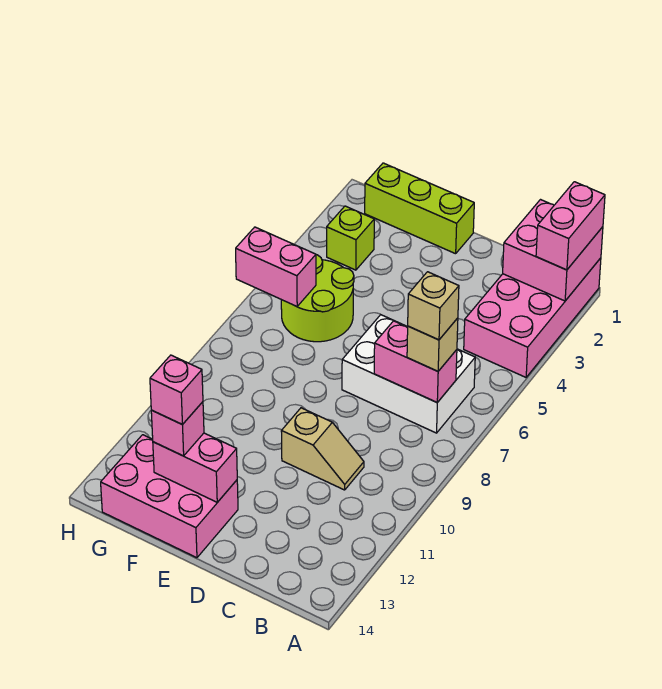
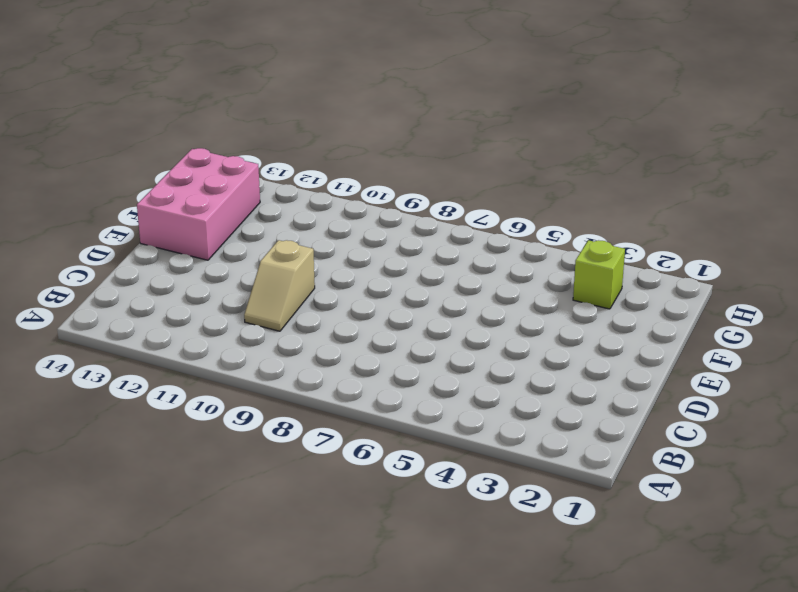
none -> pink 2x4 brick [464,258,601,377]
none -> white 2x3 brick [342,315,475,433]
none -> lime 1x3 brick [365,163,474,254]

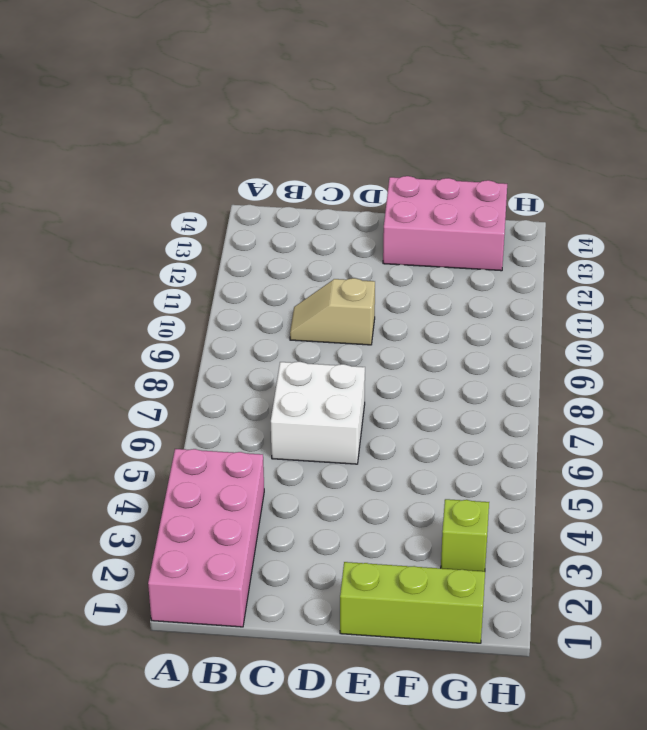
white 2x2 brick [271,362,365,464] -> white 2x3 brick [342,315,475,433]
none -> lime 2x2 round brick [281,255,354,342]
none -> pink 2x2 brick [503,200,603,301]
none -> pink 1x2 brick [374,321,457,402]

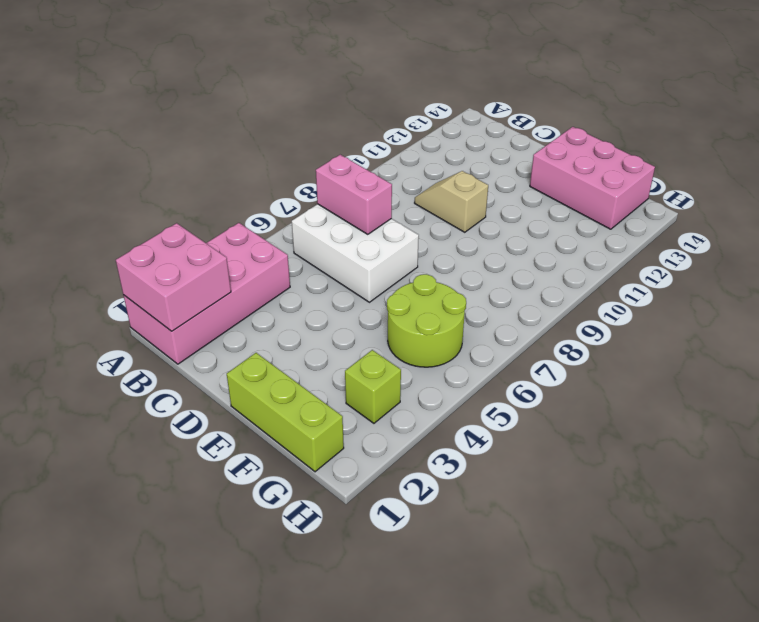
none -> pink 1x2 brick [153,433,237,502]
none -> pink 1x2 brick [236,227,316,307]
none -> pink 1x2 brick [536,182,605,270]

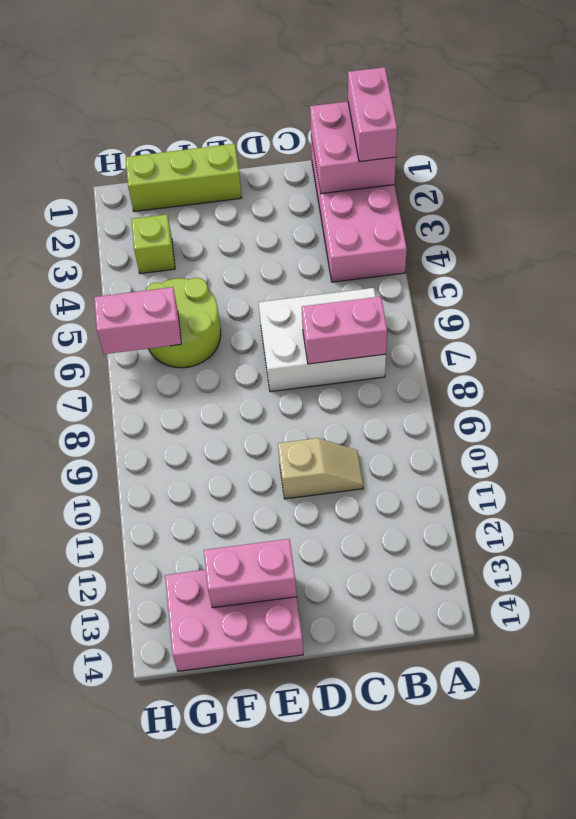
none -> tan 1x1 brick [407,318,458,371]
none -> pink 1x1 brick [151,402,204,456]
none -> tan 1x1 brick [408,272,459,340]

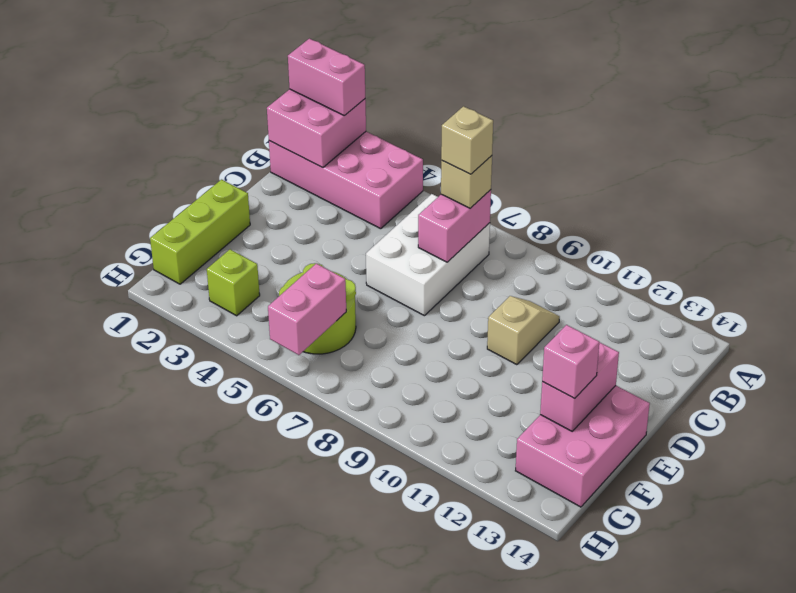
none -> pink 1x1 brick [150,355,203,425]

